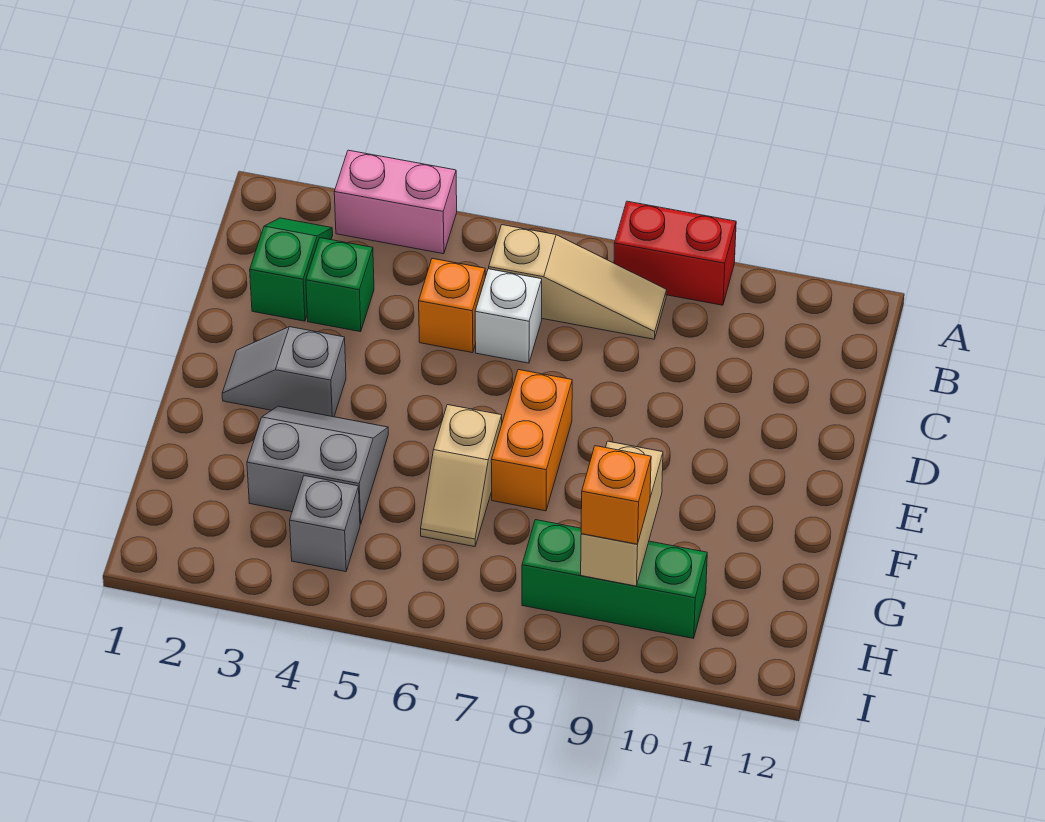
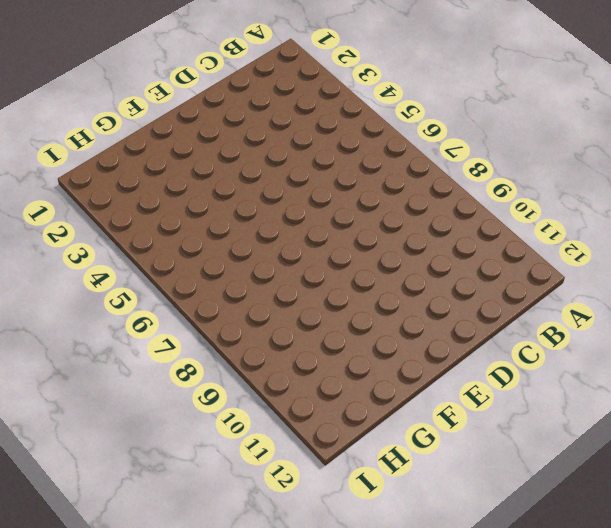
none -> pink 1x2 brick [334,150,457,254]
none -> red 1x2 brick [614,201,736,305]
none -> green 1x2 slope [250,218,333,321]

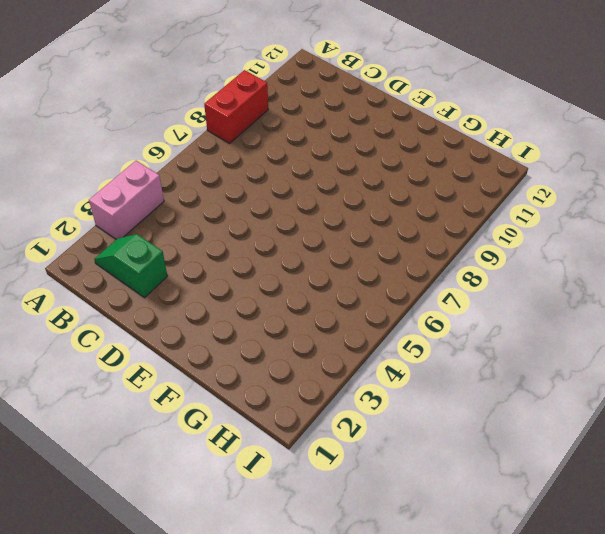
none -> tan 1x3 slope [489,225,667,339]
none -> green 1x1 brick [306,238,374,332]
none -> orange 1x1 brick [419,259,485,353]

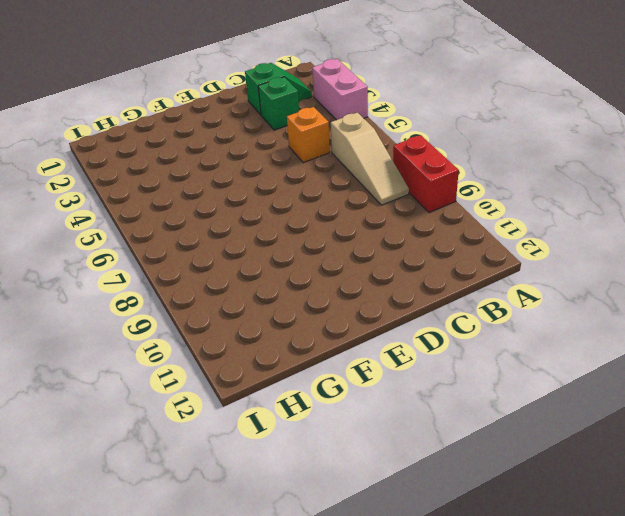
none -> white 1x1 brick [475,269,542,363]
none -> grey 1x2 slope [222,327,346,417]
none -> orange 1x2 brick [491,370,572,511]

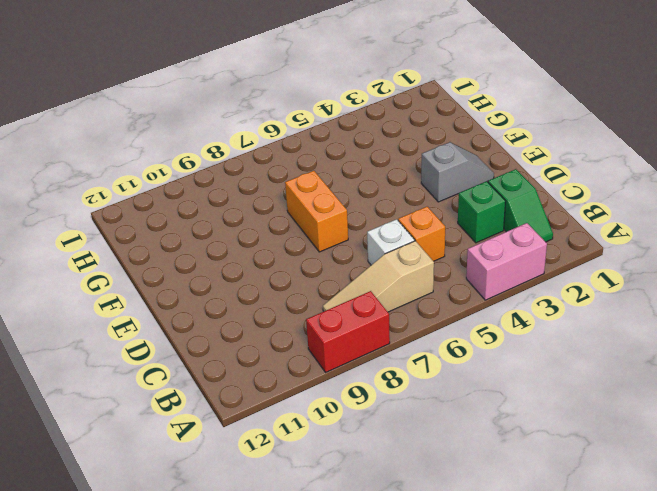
none -> grey 2x2 slope [247,406,388,525]
none -> tan 1x2 slope [421,405,502,547]
none -> grey 1x1 brick [290,476,360,572]

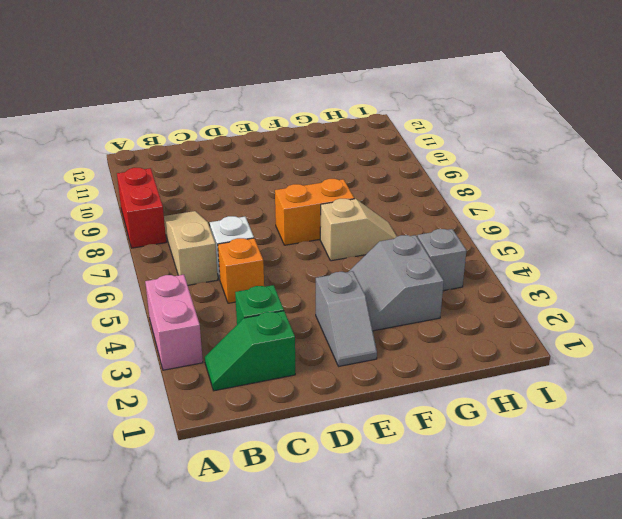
none -> green 1x3 brick [522,520,707,638]
none -> tan 1x2 brick [581,441,663,586]
none -> orange 1x1 brick [581,446,651,544]

